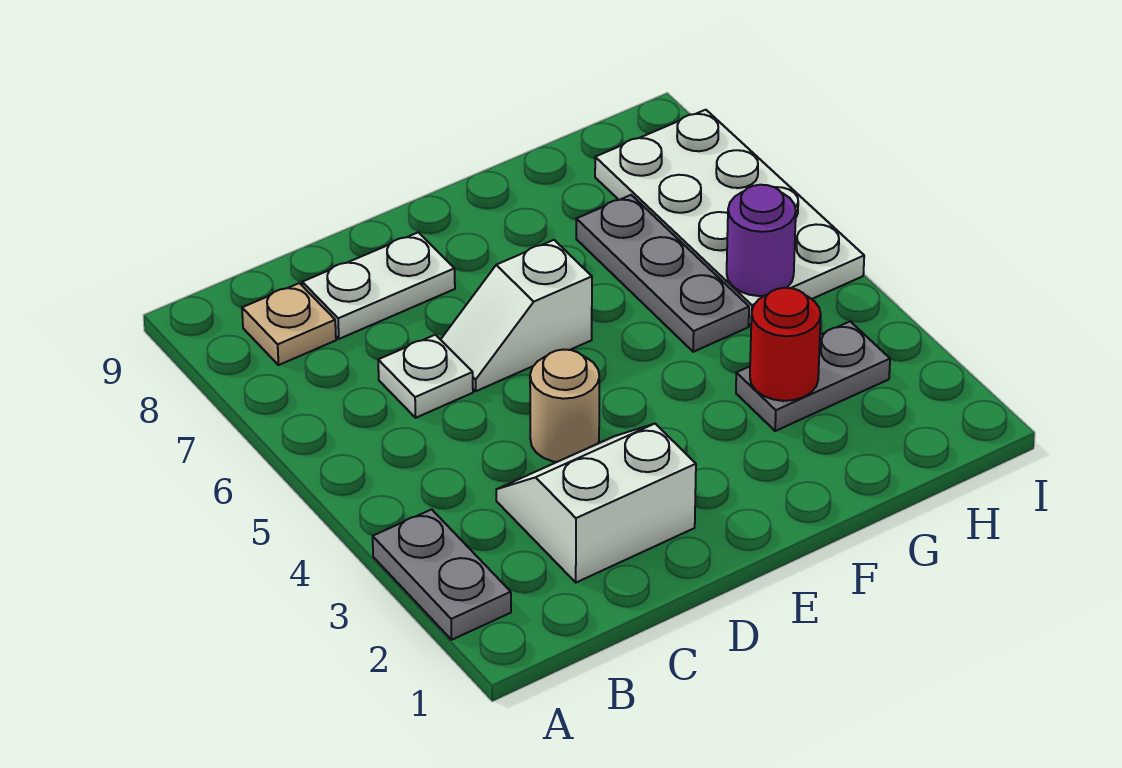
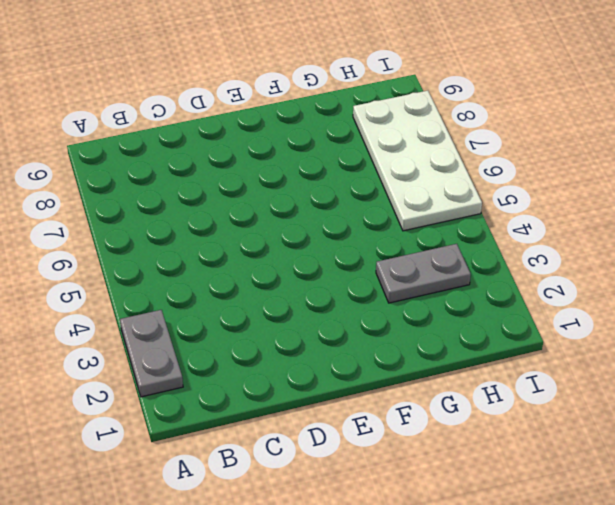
none -> tan 1x1 plate [242,283,336,365]
none -> white 2x2 slope [496,424,696,582]
none -> white 1x1 plate [378,335,473,418]

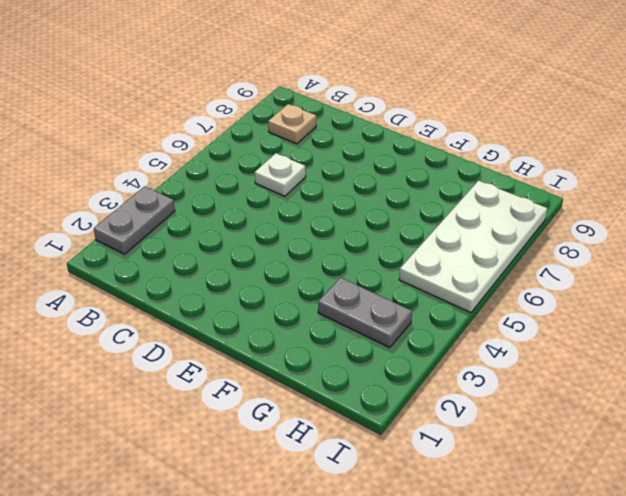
none -> white 2x2 slope [496,424,696,582]
none -> white 1x2 plate [302,232,455,339]
none -> tan 1x1 round brick [530,350,599,462]

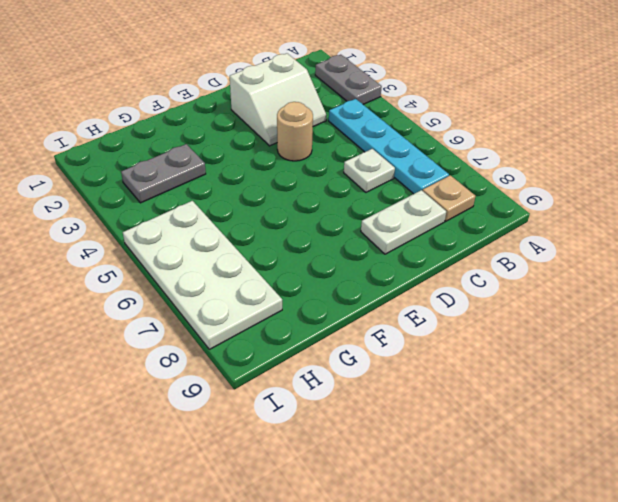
cyan 1x4 plate [329,99,449,194] -> none
none -> white 1x2 slope [441,240,592,391]
none -> grey 1x3 plate [576,195,749,352]
none -> red 1x1 round brick [750,288,821,401]

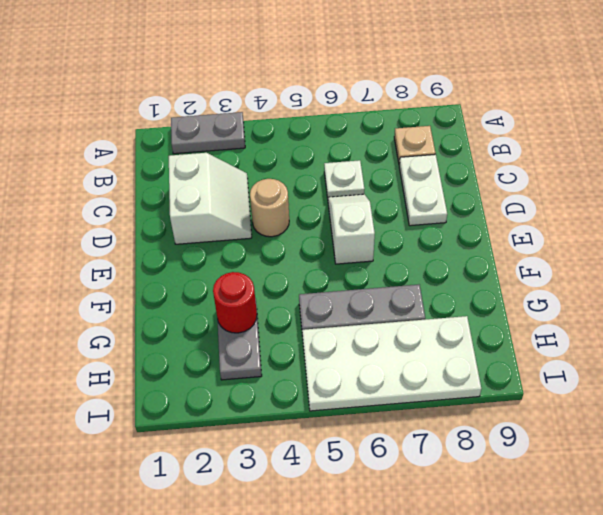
none -> purple 1x1 round brick [727,185,796,296]

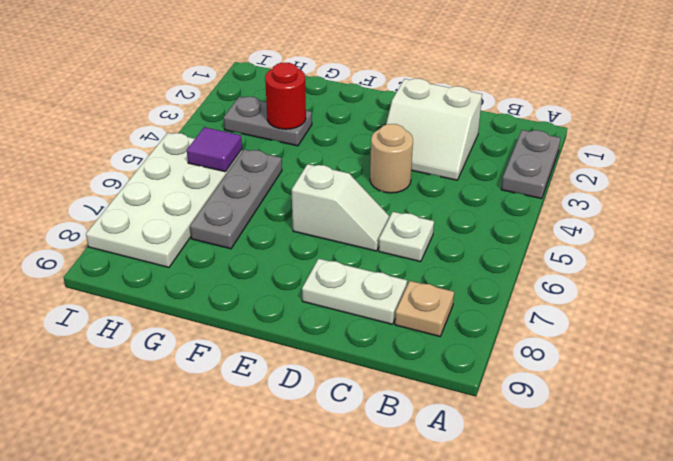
purple 1x1 tile [187,127,242,172] -> purple 1x1 round brick [727,185,796,296]

